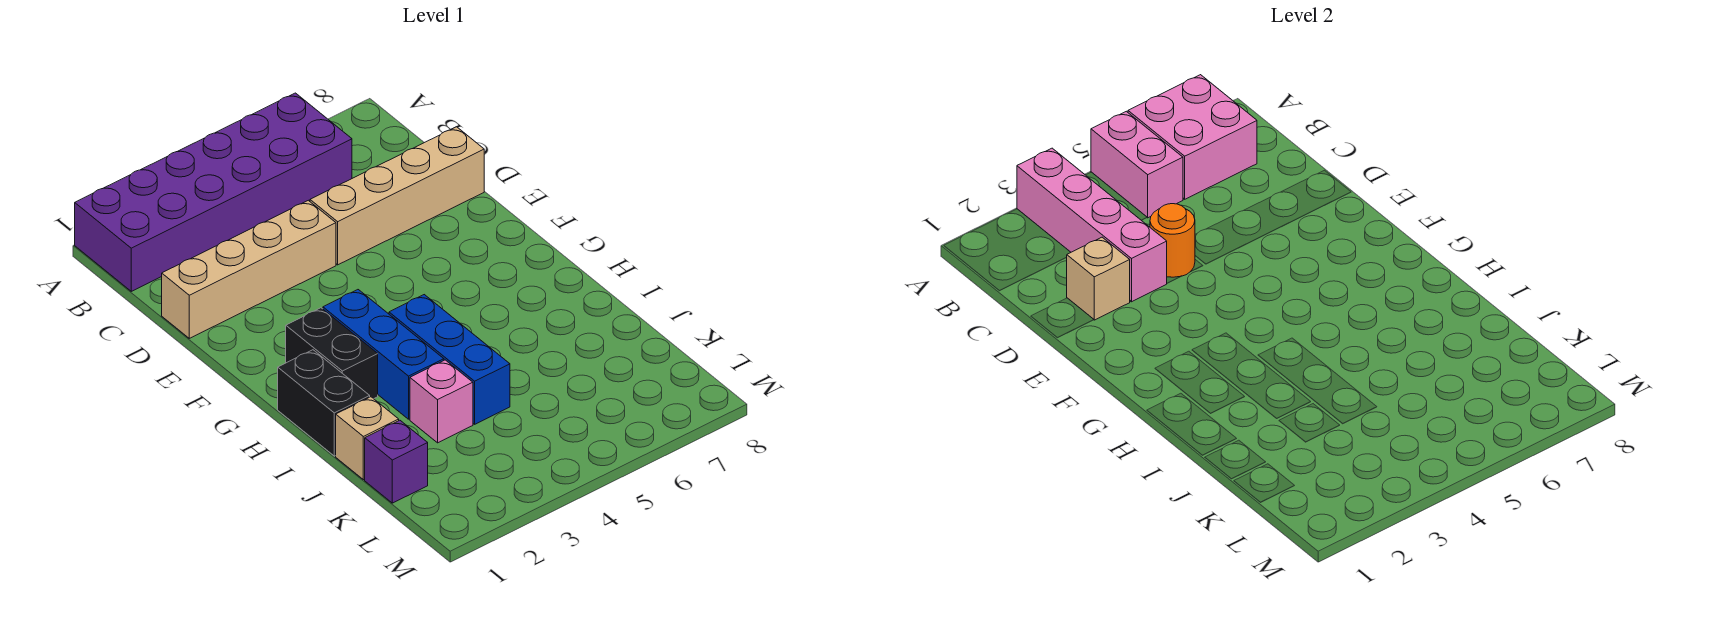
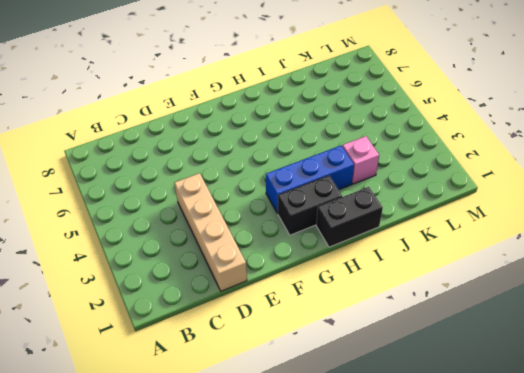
none -> purple 2x6 brick [75,93,352,291]
none -> tan 1x4 brick [310,127,484,265]
none -> blue 1x3 brick [389,295,510,424]

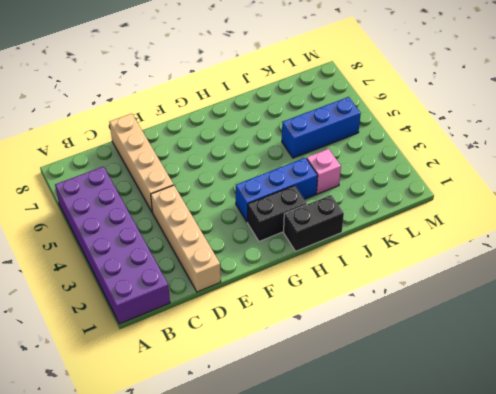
blue 1x3 brick [282,97,361,158] -> blue 1x3 brick moved to [389,295,510,424]
none -> tan 1x1 brick [336,397,399,480]
none -> purple 1x1 brick [365,420,428,503]
none -> pink 1x4 brick [1017,148,1167,302]

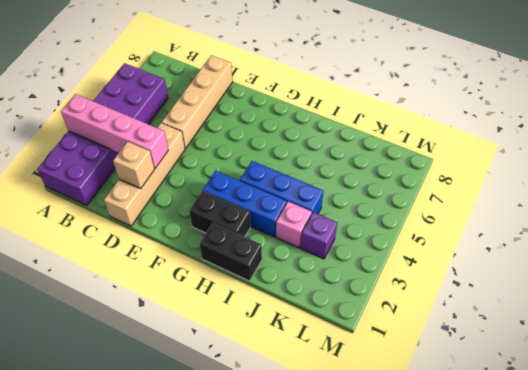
purple 1x1 brick [301,212,337,259] -> purple 1x1 brick moved to [365,420,428,503]
none -> tan 1x1 brick [336,397,399,480]
none -> pink 1x2 brick [1091,111,1183,218]
none -> pink 2x2 brick [1128,75,1257,199]

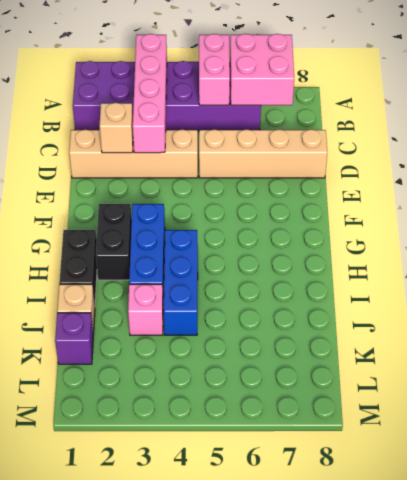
none -> orange 1x1 round brick [1150,204,1195,277]

